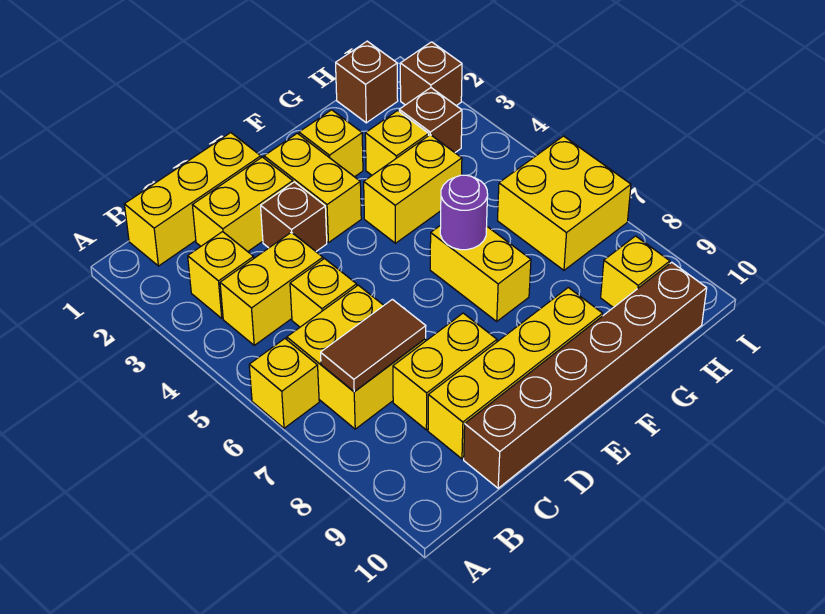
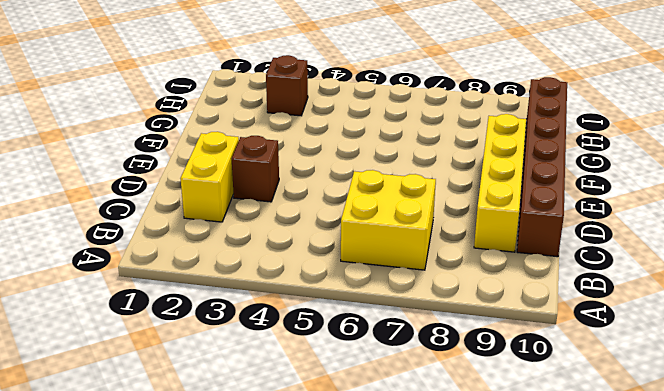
none -> yellow 1x1 brick [249,339,319,428]
none -> yellow 1x3 brick [124,133,261,266]
none -> yellow 1x1 brick [188,232,254,318]

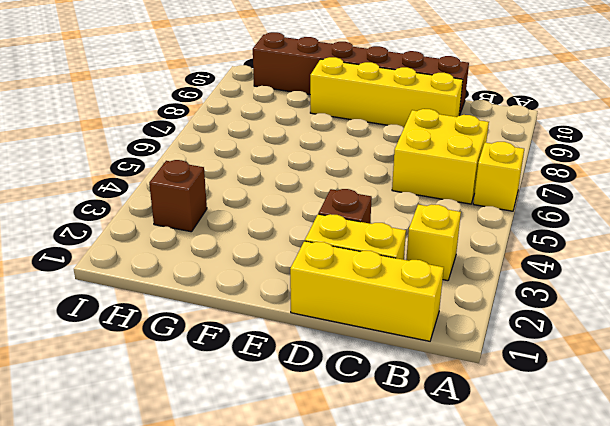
none -> yellow 1x2 brick [220,232,323,345]
none -> yellow 1x1 brick [290,259,357,327]
none -> yellow 1x2 brick [393,313,497,430]

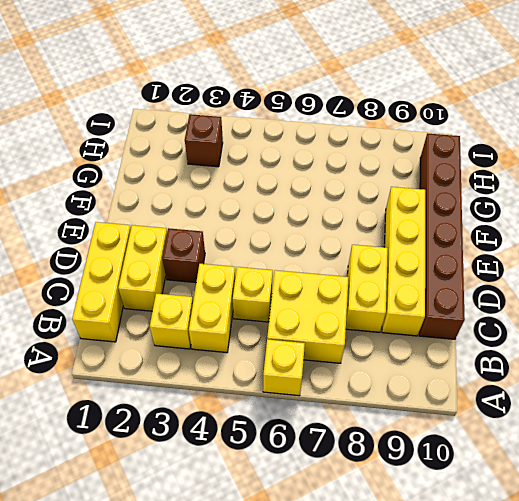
none -> yellow 1x2 brick [264,133,361,243]
none -> yellow 1x1 brick [299,110,363,177]
none -> yellow 1x2 brick [364,135,462,243]

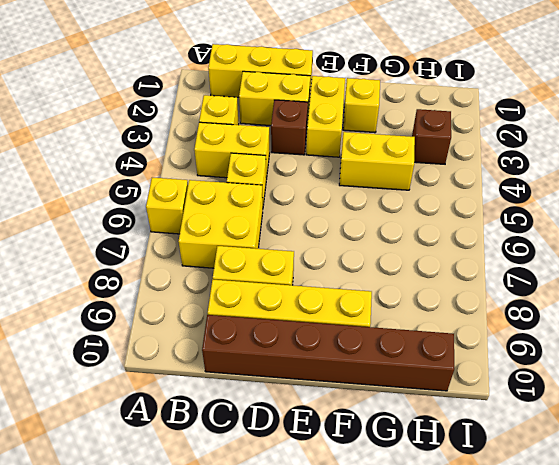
none -> yellow 1x2 brick [430,225,531,321]
none -> yellow 1x1 brick [365,111,429,175]
none -> brown 1x1 brick [336,41,398,123]

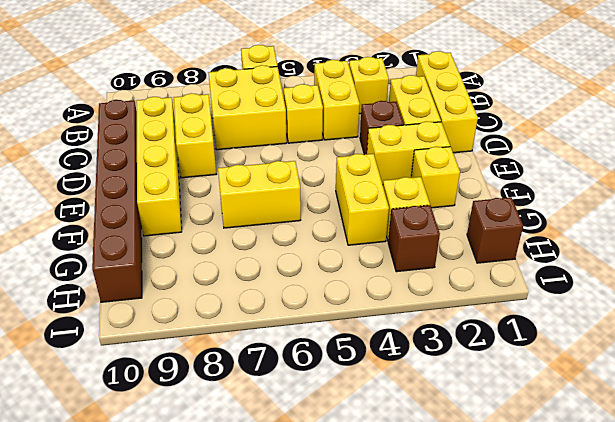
none -> yellow 2x2 brick [497,136,631,270]
none -> yellow 1x1 brick [601,236,670,308]
none -> brown 1x1 brick [400,42,462,106]

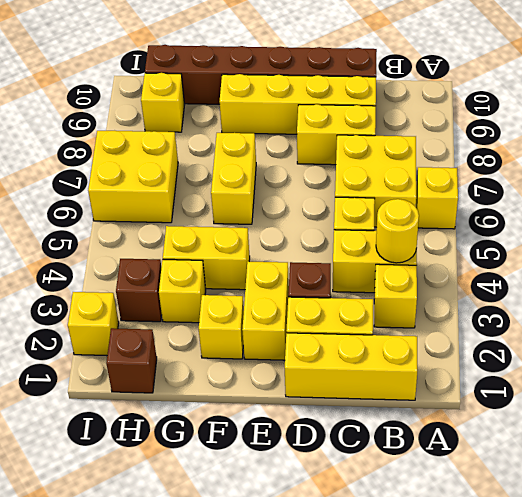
yellow 1x1 round brick [376,199,419,263] -> none
yellow 1x1 brick [68,292,119,356] -> brown 1x1 brick [400,42,462,106]
none -> brown 1x2 tile [321,299,426,392]
none -> purple 1x1 round brick [440,175,488,250]

